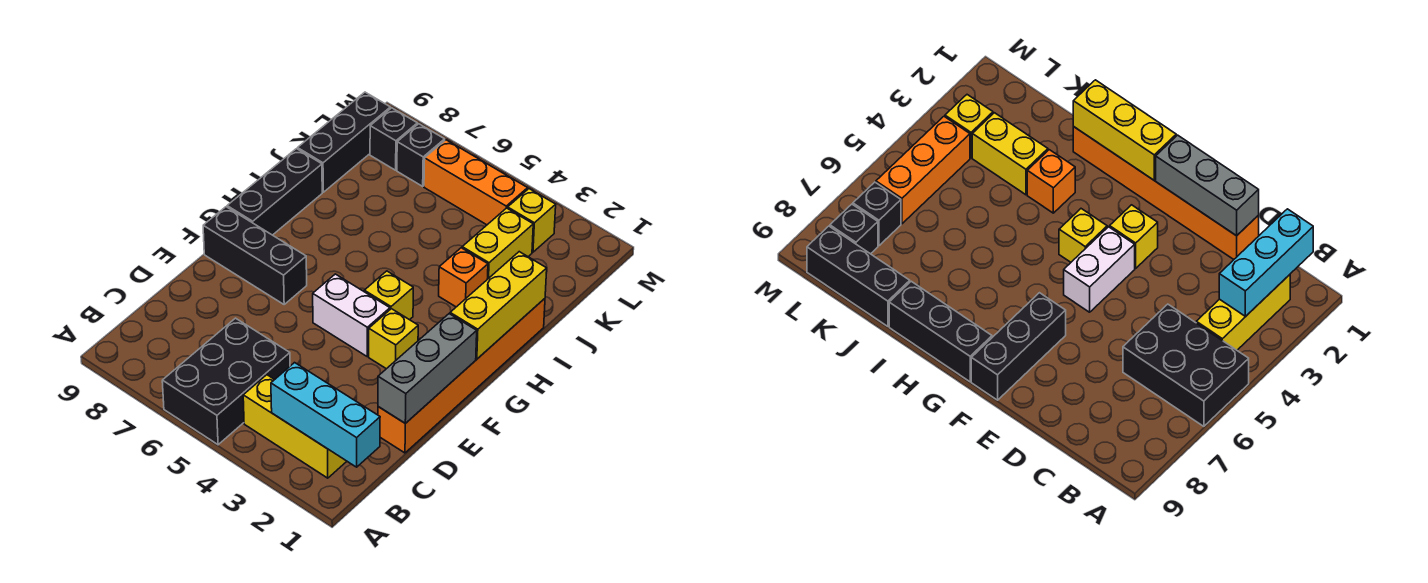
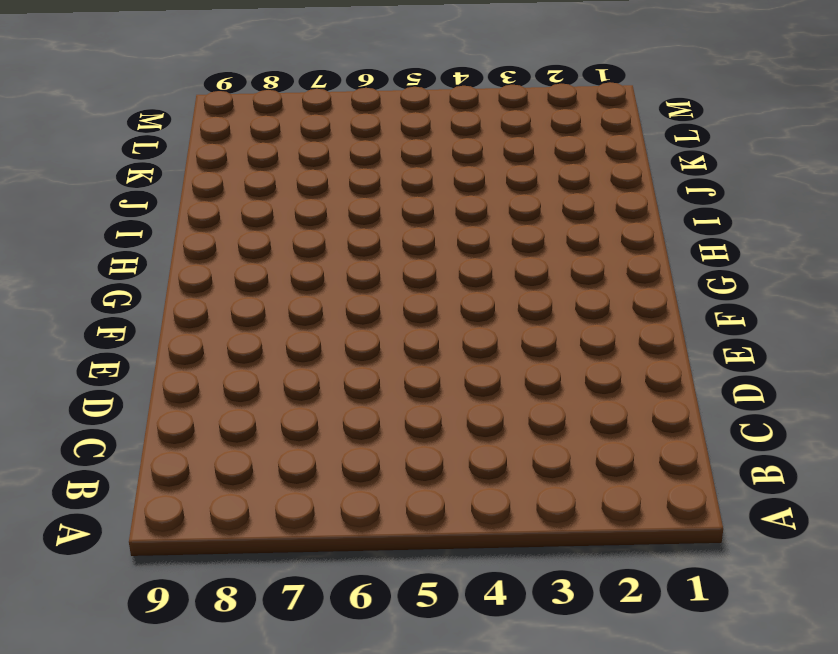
none -> black 2x3 brick [162,318,290,445]
none -> yellow 1x3 brick [243,375,347,478]
none -> orange 1x6 brick [378,299,545,453]

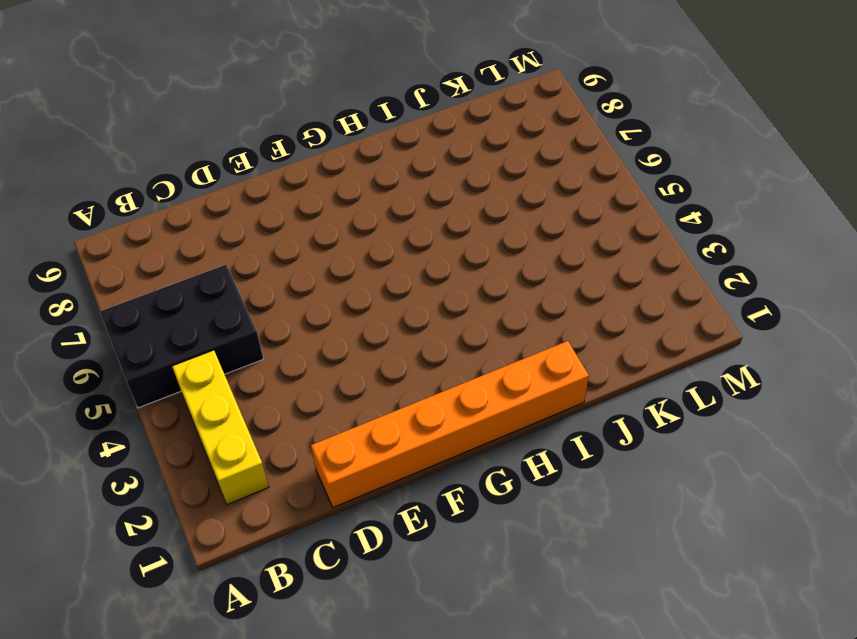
none -> yellow 1x1 brick [369,309,418,369]
none -> white 1x2 brick [313,274,390,356]
none -> black 1x3 brick [203,207,307,304]

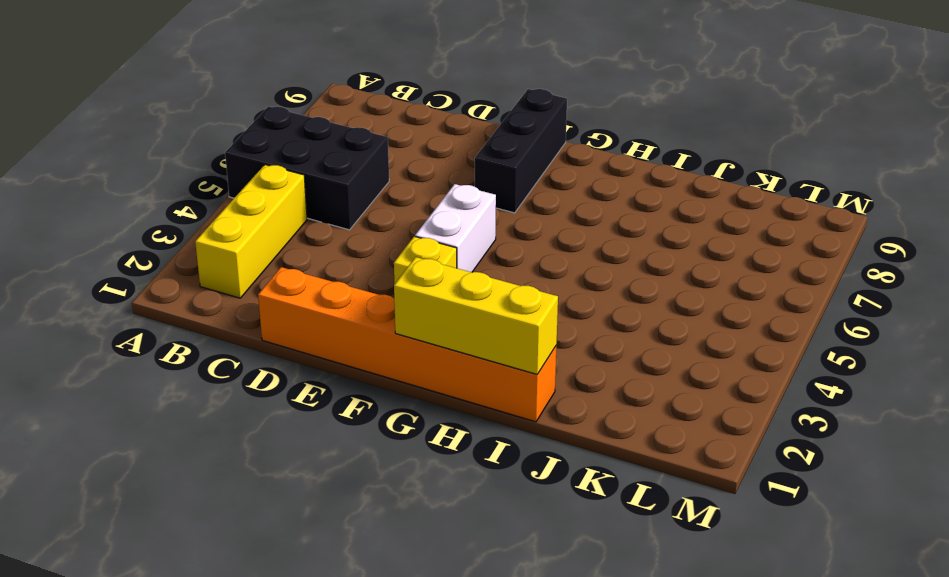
none -> yellow 1x1 brick [364,271,413,320]
none -> black 1x3 brick [227,149,322,235]
none -> orange 1x1 brick [439,248,488,307]

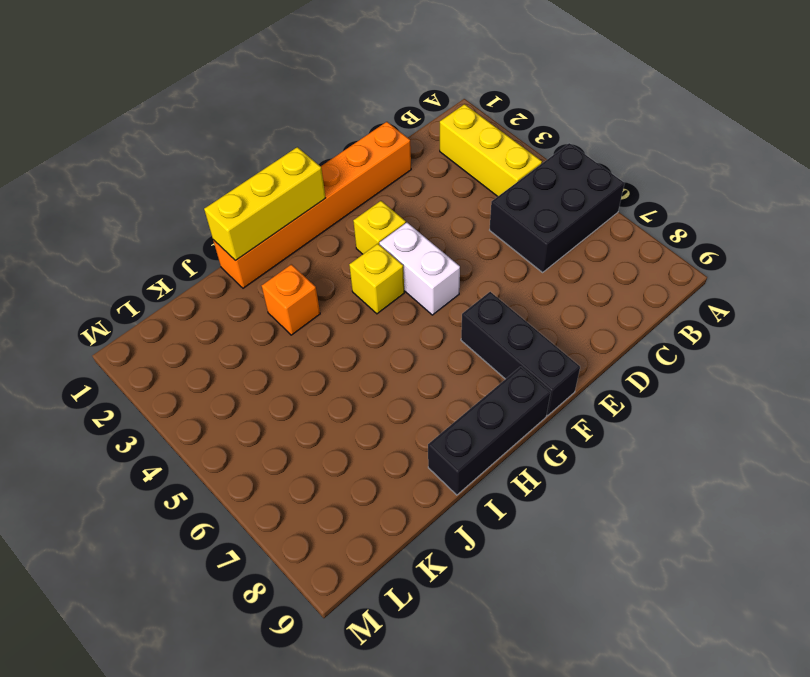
none -> yellow 1x2 brick [462,208,533,279]
none -> black 1x3 brick [298,92,390,192]
none -> yellow 1x1 brick [508,189,556,252]

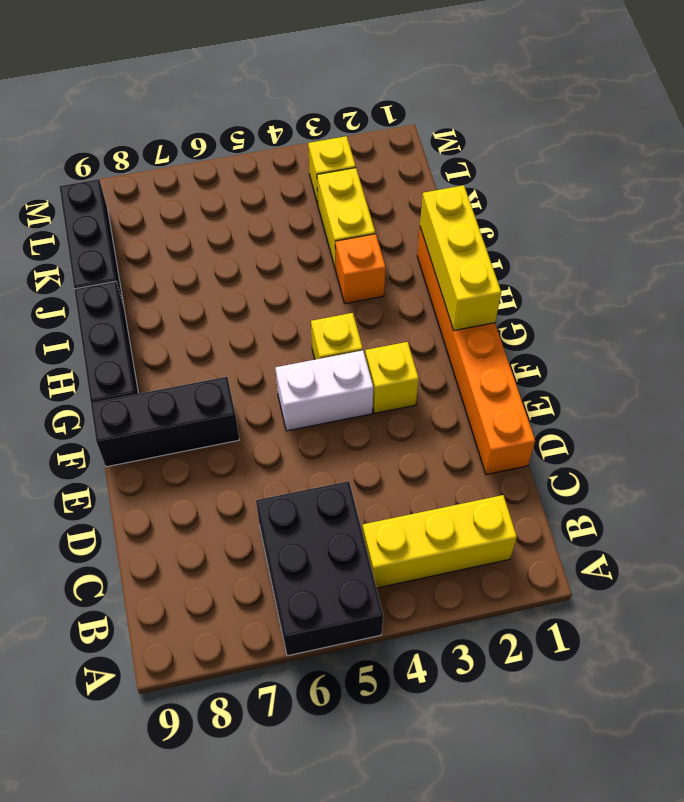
none -> orange 1x3 brick [424,140,528,225]
none -> black 1x1 brick [397,124,445,186]
none -> black 1x1 brick [370,108,417,170]

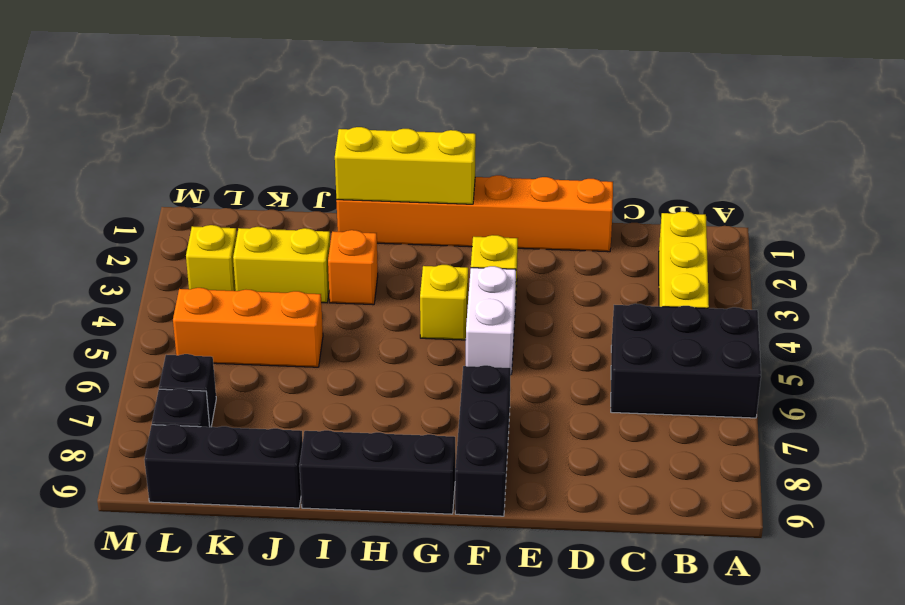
orange 1x3 brick [173,288,323,367] -> orange 1x3 brick turned to [424,140,528,225]
none -> cyan 1x3 brick [271,363,380,467]
none -> grey 1x3 brick [378,314,477,423]

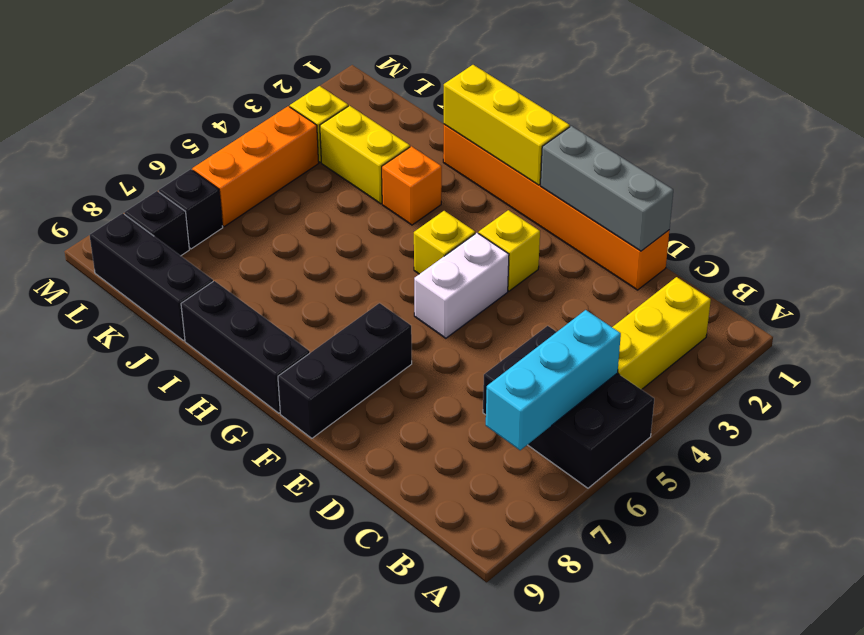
cyan 1x3 brick [486,310,621,450] -> cyan 1x3 brick moved to [271,363,380,467]

